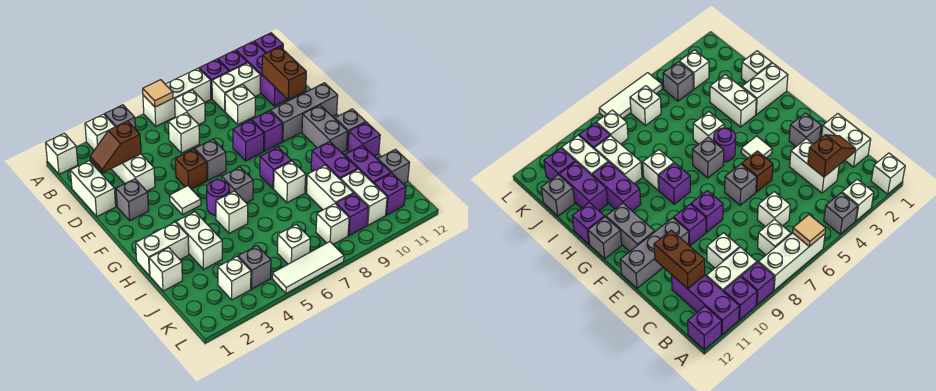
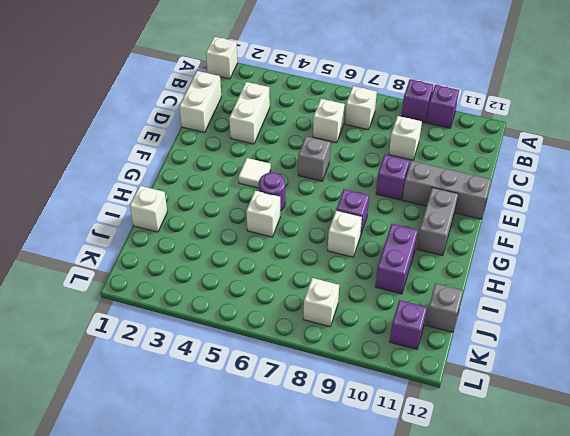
none -> white 1x1 brick [85,114,115,150]
none -> grey 1x1 brick [105,105,135,128]
none -> white 1x3 brick [143,68,211,126]
none -> purple 1x3 brick [236,42,288,106]

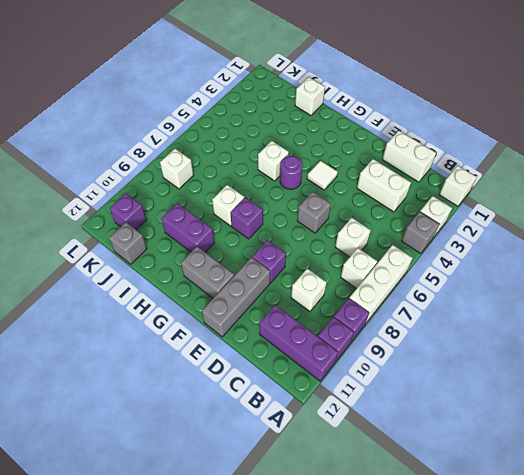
none -> purple 1x1 brick [254,33,283,53]
none -> white 1x2 brick [212,63,261,111]
none -> grey 1x1 brick [116,179,148,221]
none -> brown 1x1 brick [175,149,207,189]

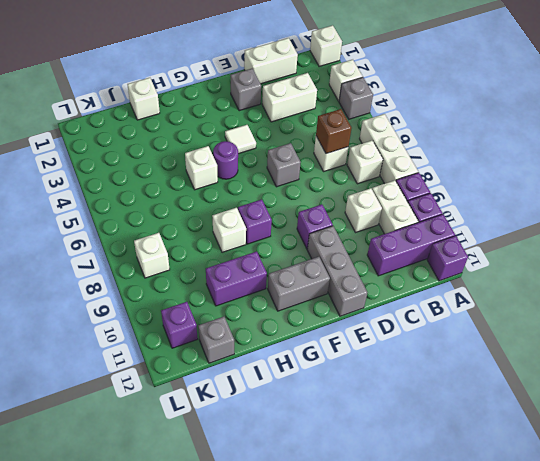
brown 1x1 brick [316,109,352,154] -> brown 1x1 brick moved to [175,149,207,189]
none -> purple 1x1 brick [233,120,264,161]
none -> grey 1x1 brick [222,167,253,203]
none -> grey 1x1 brick [335,109,366,149]
none -> white 1x2 brick [136,222,189,276]

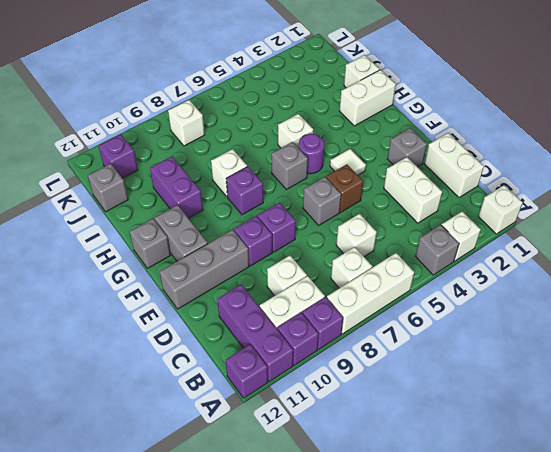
none -> white 1x2 brick [176,212,222,269]
none -> purple 1x1 brick [348,122,380,156]
none -> white 1x2 brick [306,165,353,210]
none -> purple 1x2 brick [345,145,391,183]

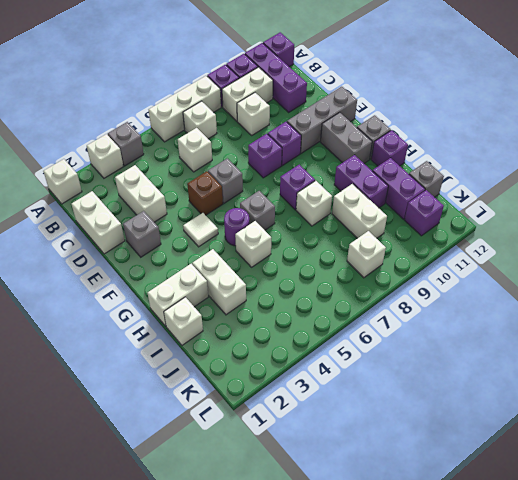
none -> white 1x2 brick [341,169,387,225]
none -> white 1x1 brick [218,257,251,300]
none -> grey 1x1 brick [238,246,271,289]
none -> white 1x1 brick [277,225,310,264]

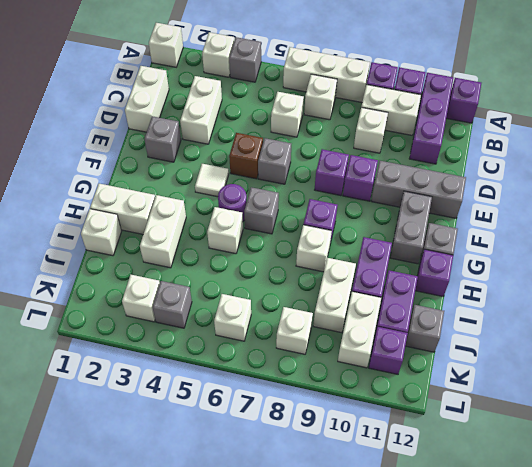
none -> purple 1x1 brick [336,193,368,236]
none -> white 1x3 tile [272,242,344,293]
none -> tan 1x1 tile [143,80,173,107]
none -> brown 1x2 slope [90,121,141,173]

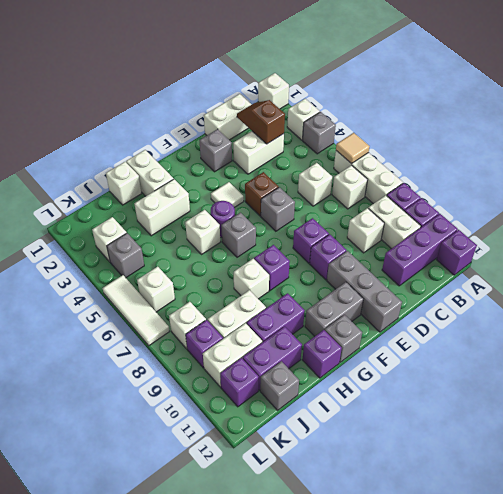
none -> brown 1x2 brick [262,47,306,100]

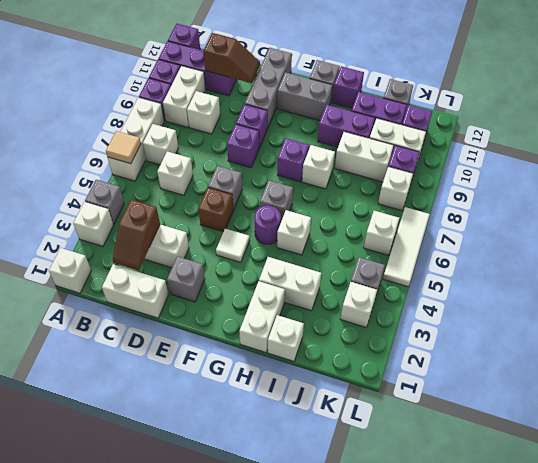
brown 1x2 slope [203,33,260,83] -> brown 1x2 brick [262,47,306,100]

